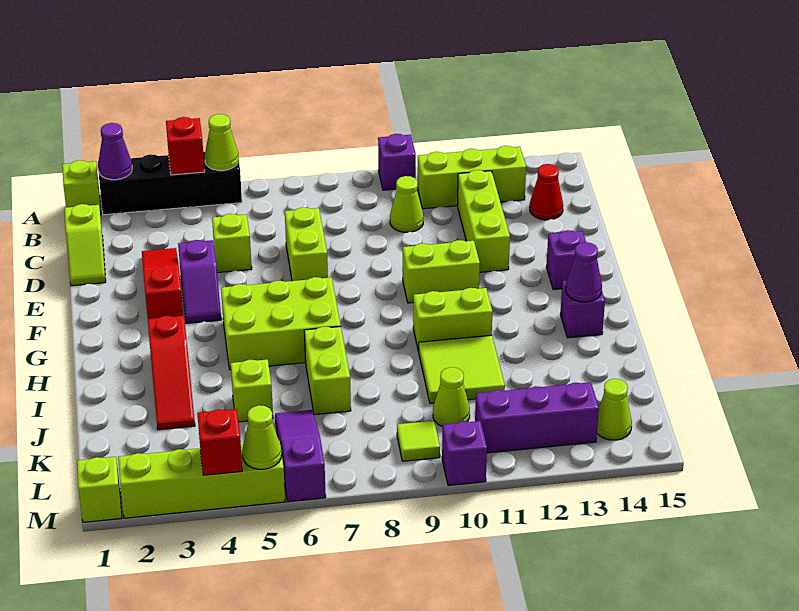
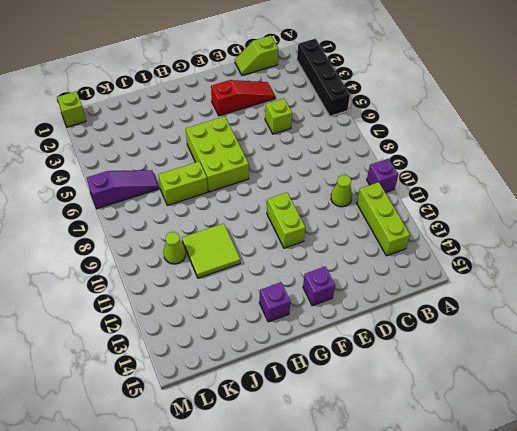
none -> lime 1x1 brick [62,160,101,215]
none -> lime 1x3 brick [457,170,510,272]
none -> red 1x1 cone [530,164,563,220]
none -> lime 1x2 brick [285,207,328,281]

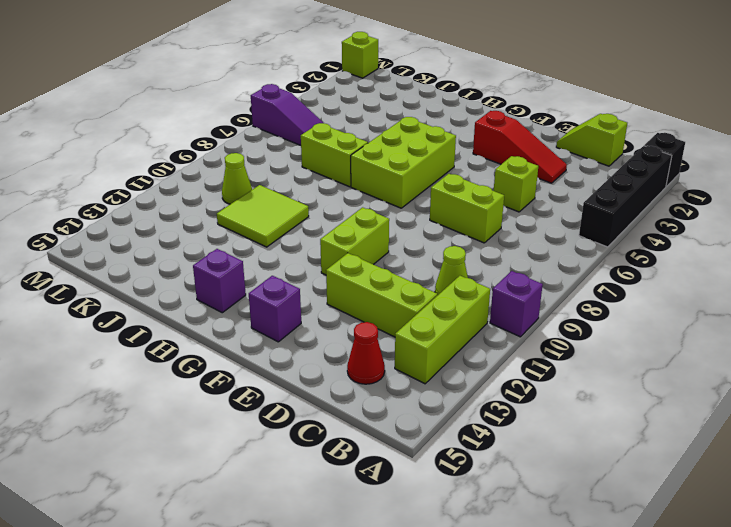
black 1x1 brick [644,133,685,186] -> lime 1x1 brick [62,160,101,215]
none -> purple 1x2 slope [178,240,221,323]
none -> red 1x3 slope [148,316,195,430]
none -> lime 1x2 brick [413,288,493,352]
none -> lime 1x1 brick [231,359,273,422]

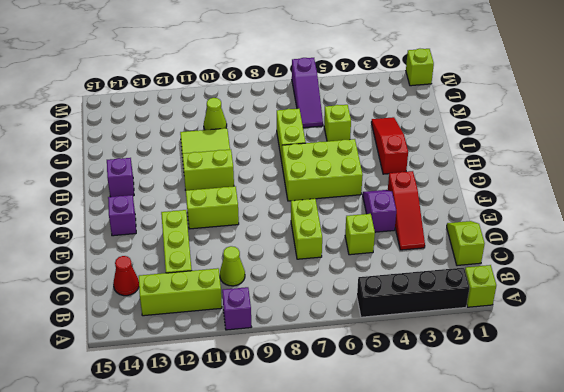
none -> lime 1x1 tile [397,421,440,461]
none -> purple 1x3 brick [475,382,599,453]
none -> lime 1x1 cone [597,379,632,440]
none -> lime 1x4 brick [118,441,285,518]

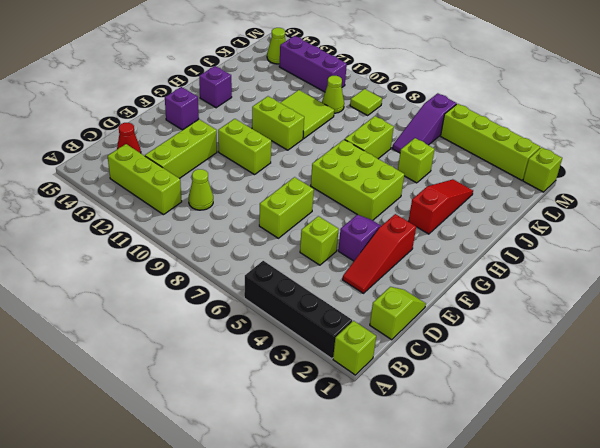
none -> purple 1x1 brick [378,134,416,190]
none -> purple 1x1 brick [442,421,487,486]
none -> purple 1x1 cone [98,123,132,180]
none -> red 1x1 brick [166,117,205,175]

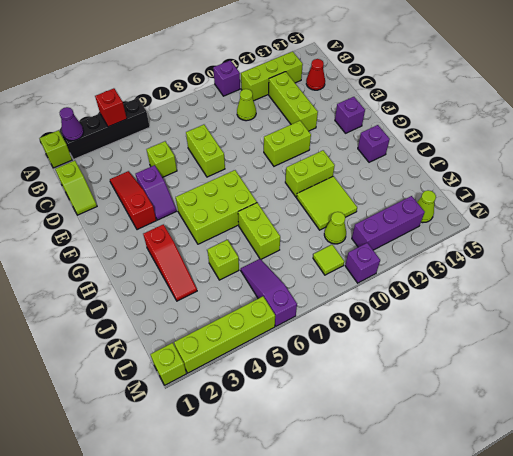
none -> lime 1x1 cone [205,114,239,171]
none -> purple 1x1 cone [566,242,602,302]
none -> red 1x1 brick [197,409,242,475]
none -> lime 1x1 cone [242,405,282,469]

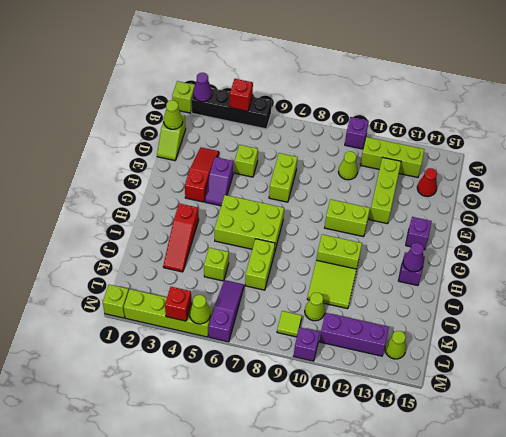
lime 1x1 cone [164,100,183,129] -> lime 1x1 cone moved to [205,114,239,171]

